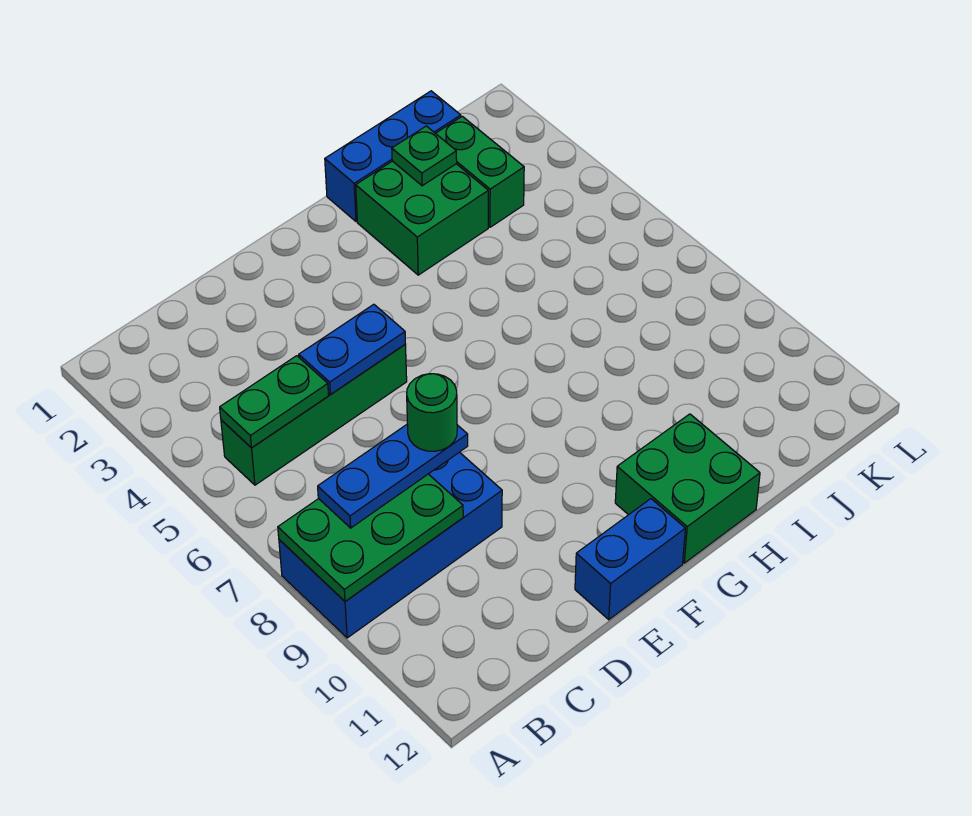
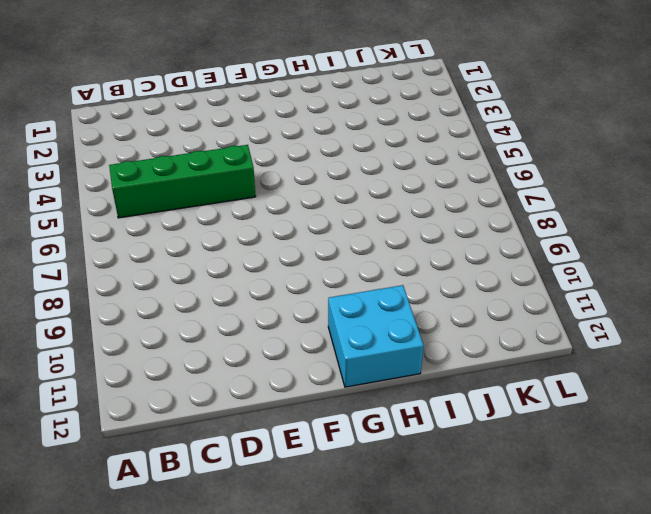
cyan 2x2 brick [328,285,424,387] -> green 2x2 brick [615,414,760,563]
none -> blue 2x4 brick [279,452,502,638]
none -> blue 1x2 brick [575,499,685,620]
none -> blue 1x3 brick [325,91,461,221]

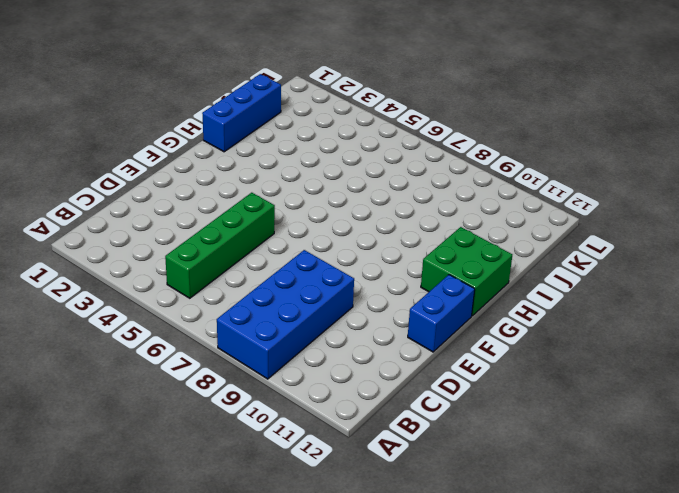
none -> green 2x2 brick [356,161,488,275]
none -> green 1x2 brick [436,116,524,227]
none -> green 2x3 plate [278,474,463,601]

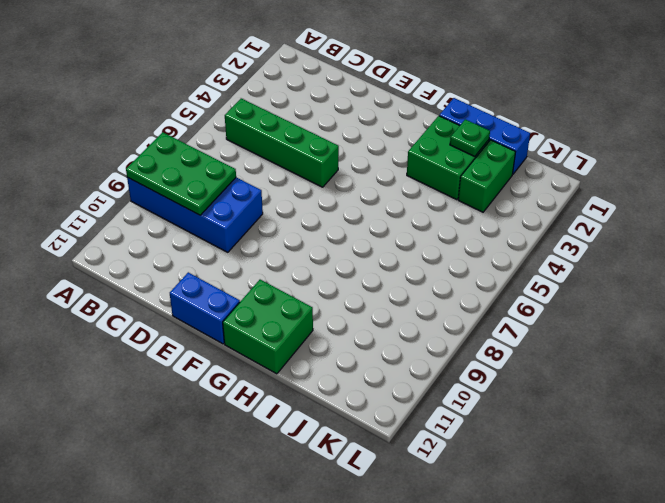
none -> green 1x2 plate [220,356,329,448]
none -> blue 1x2 plate [299,304,405,394]
none -> blue 1x3 plate [318,424,468,528]

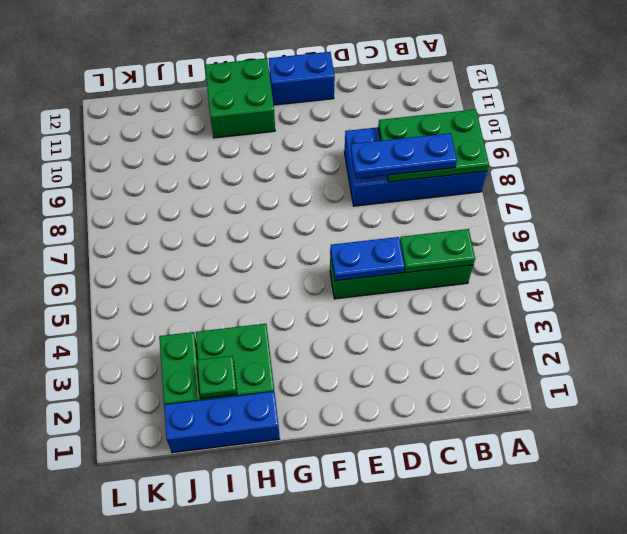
none -> green 1x1 round brick [407,374,457,451]

